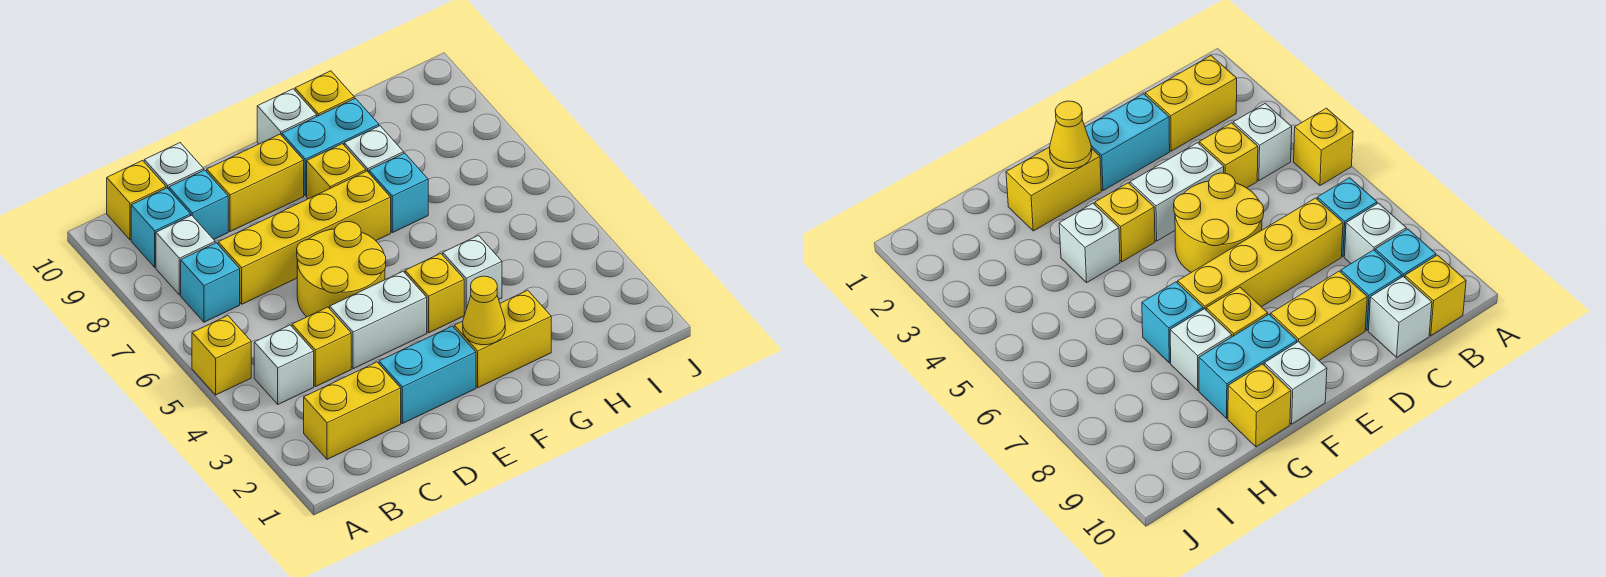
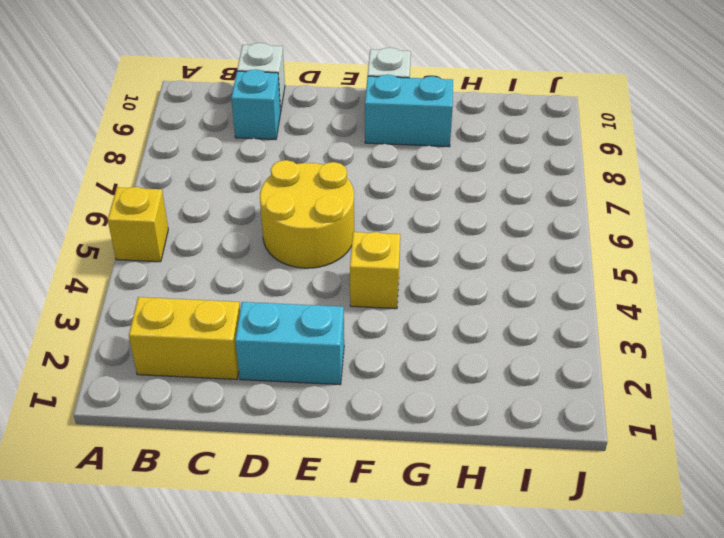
none -> white 1x1 brick [254,325,314,404]
none -> cyan 1x1 brick [181,243,240,322]
none -> white 1x1 brick [156,215,215,295]

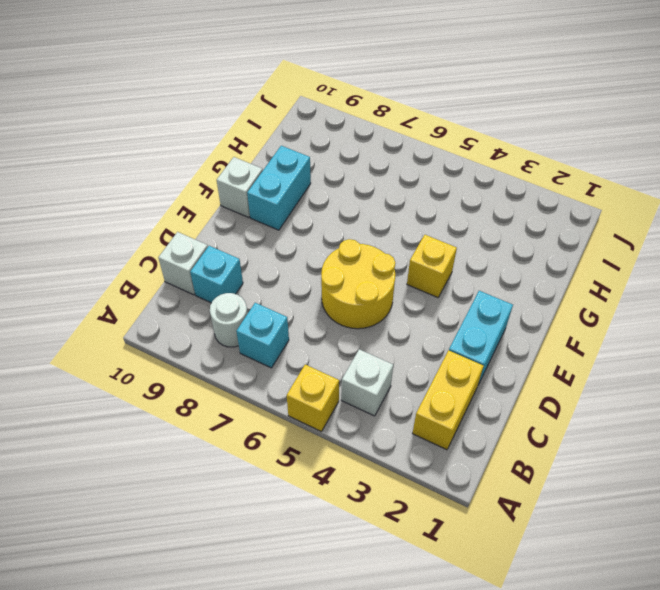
white 1x1 round brick [210,293,248,347] -> white 1x1 brick [156,215,215,295]
none -> cyan 1x1 brick [131,188,191,267]
none -> yellow 1x1 brick [107,161,166,240]
none -> yellow 1x1 brick [292,307,351,387]

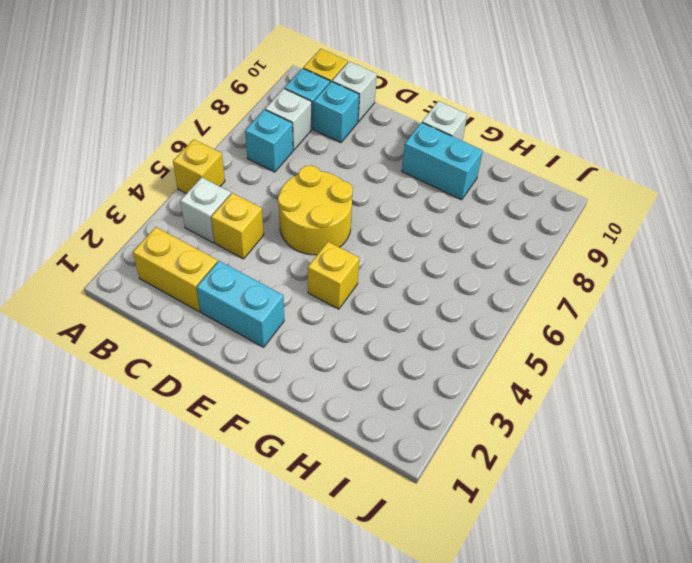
none -> yellow 1x4 brick [218,171,391,304]
none -> white 1x2 brick [330,271,427,369]
none -> yellow 1x2 brick [207,134,304,232]

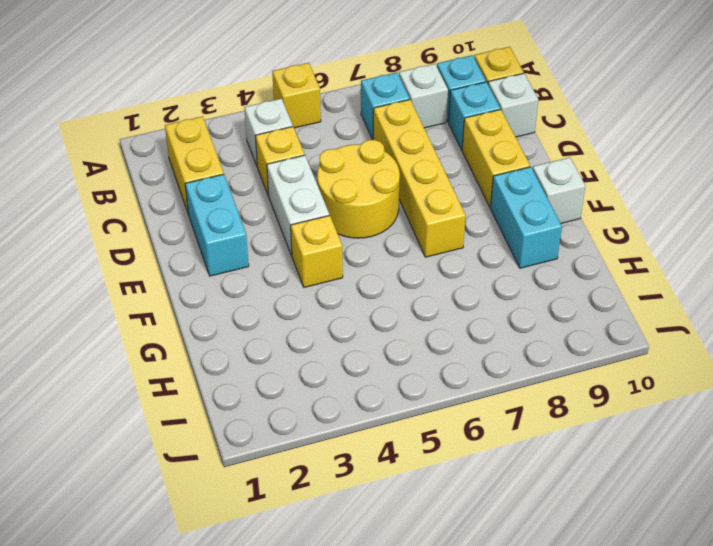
none -> yellow 1x2 brick [454,290,551,388]
none -> yellow 1x1 brick [307,144,366,199]
none -> white 1x1 brick [443,236,502,313]

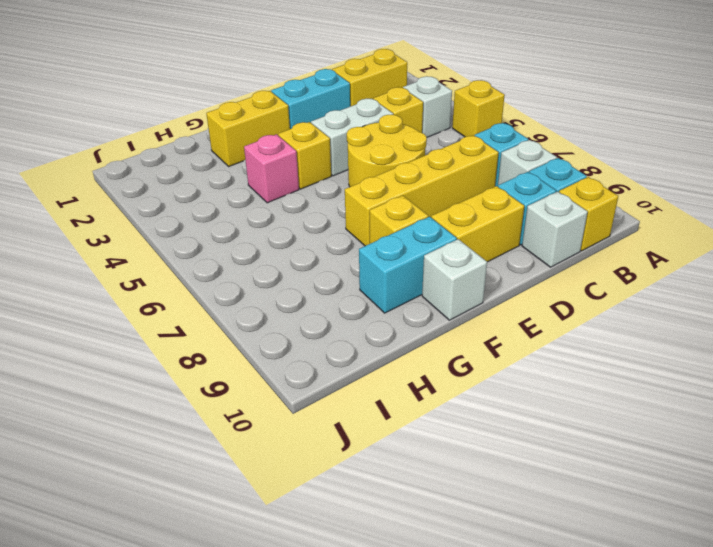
pink 1x1 brick [244,134,299,203] -> white 1x1 brick [443,236,502,313]
none -> cyan 1x1 brick [369,153,428,233]
none -> white 1x1 brick [344,126,404,173]
none -> yellow 1x1 brick [295,71,354,116]

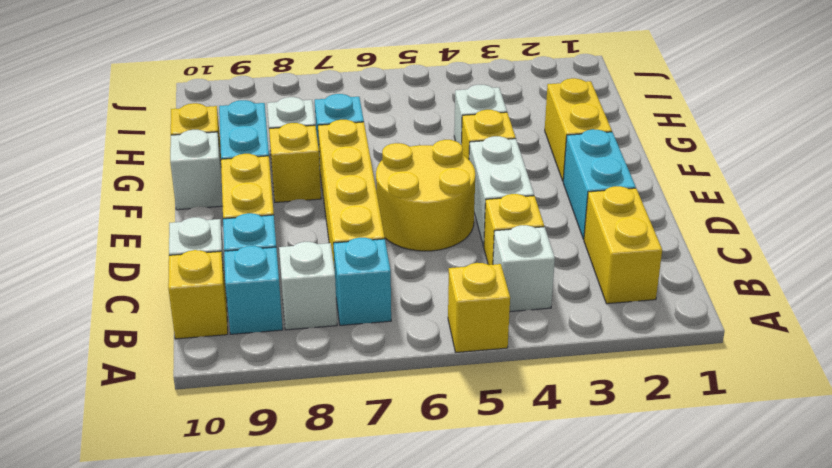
none -> yellow 1x1 cone [463,276,505,345]

